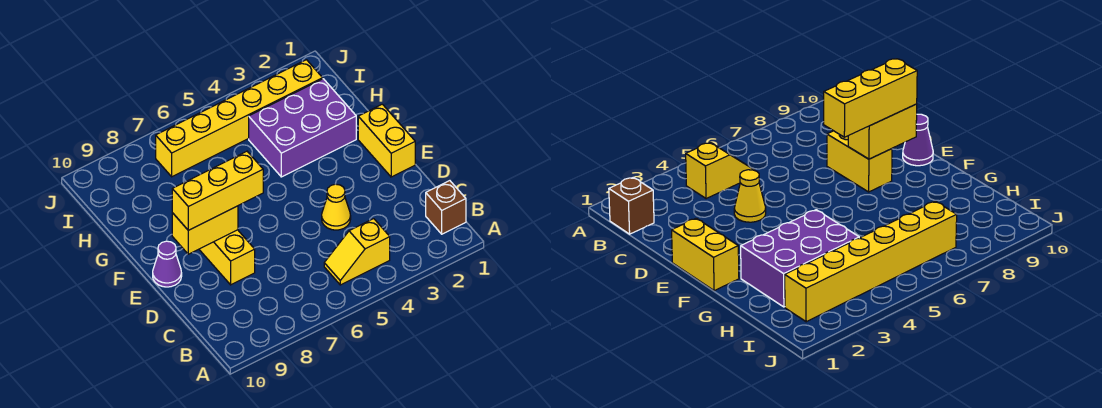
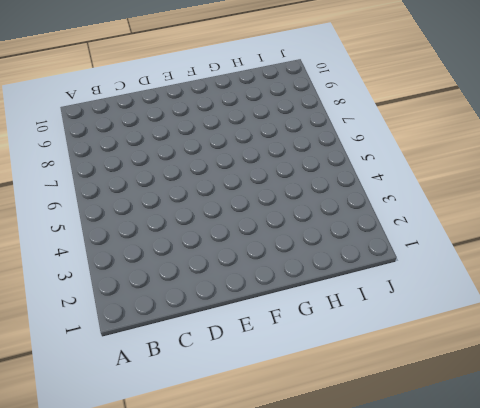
none -> brown 1x1 brick [426,181,466,234]
none -> yellow 1x2 slope [324,219,390,285]

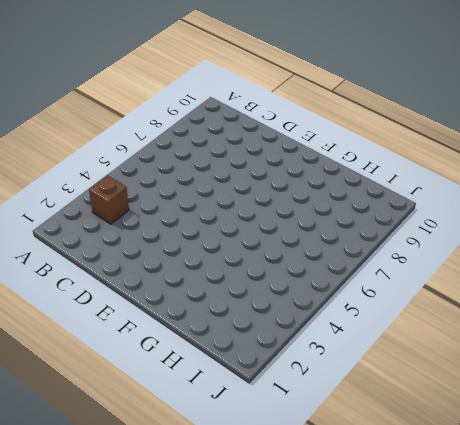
brown 1x1 brick [89,175,129,224] -> brown 1x1 brick moved to [426,181,466,234]
none -> yellow 1x2 slope [324,219,390,285]
none -> yellow 1x1 cone [322,184,351,230]

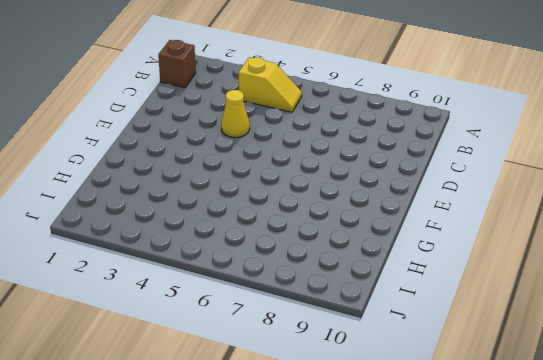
none -> yellow 1x2 brick [199,230,255,285]
none -> yellow 1x2 brick [358,104,415,177]

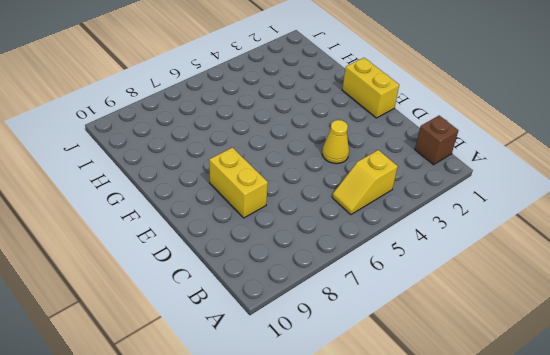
none -> purple 1x1 cone [153,241,182,287]
none -> purple 2x3 brick [249,79,356,177]

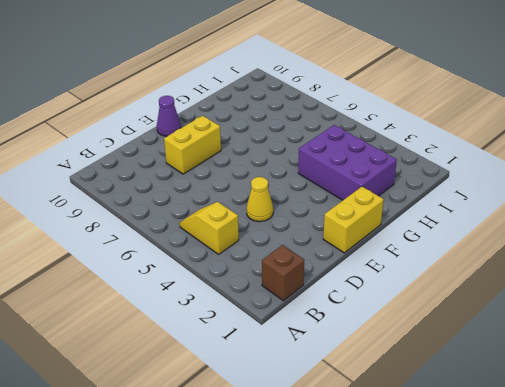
none -> yellow 1x6 brick [156,60,323,177]
none -> yellow 1x2 brick [172,206,238,254]

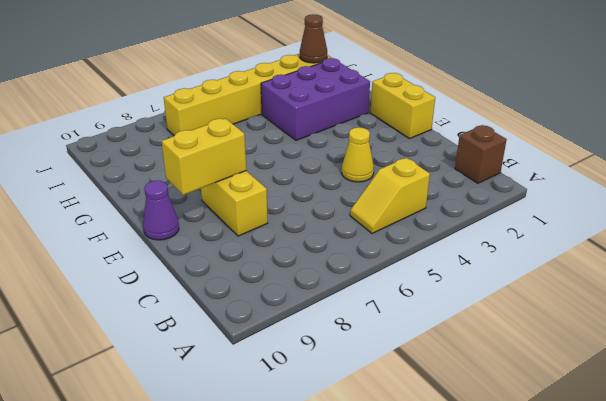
brown 1x1 cone [300,15,327,63] -> none
none -> yellow 1x3 brick [172,151,263,230]

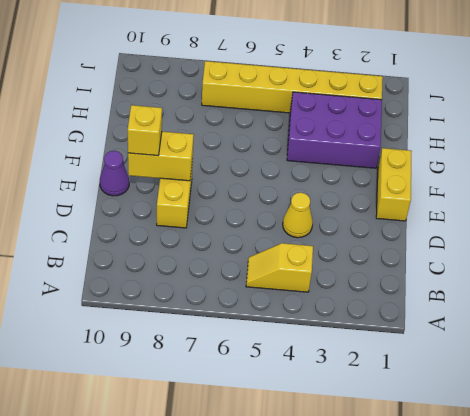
yellow 1x1 brick [128,105,162,156] -> yellow 1x3 brick [172,151,263,230]
none -> brown 1x1 brick [426,181,466,234]

